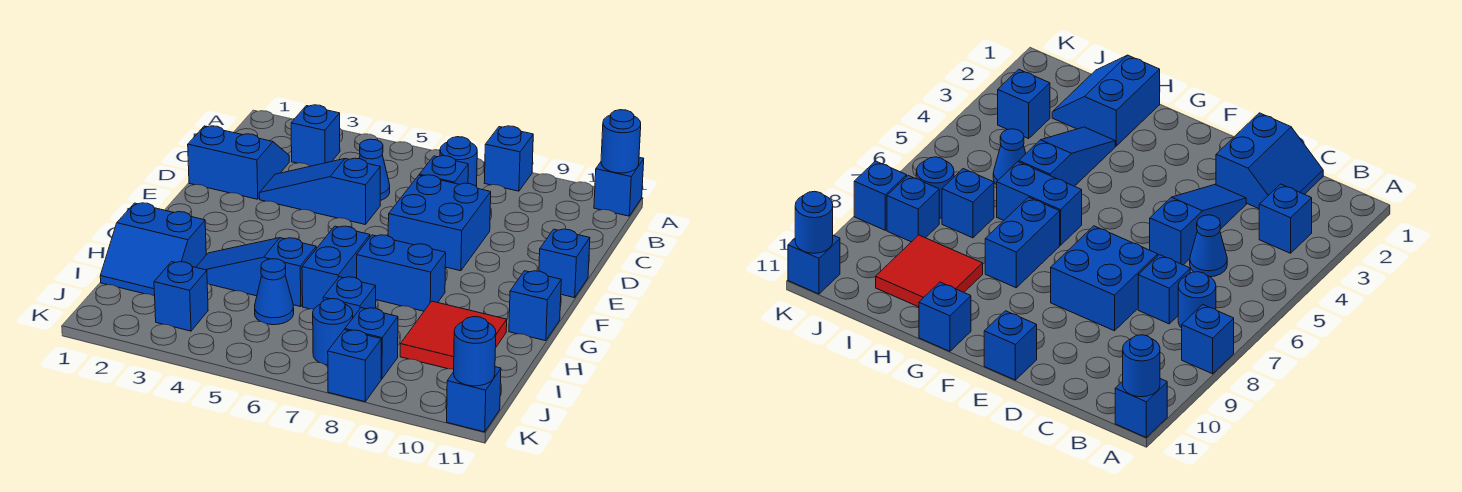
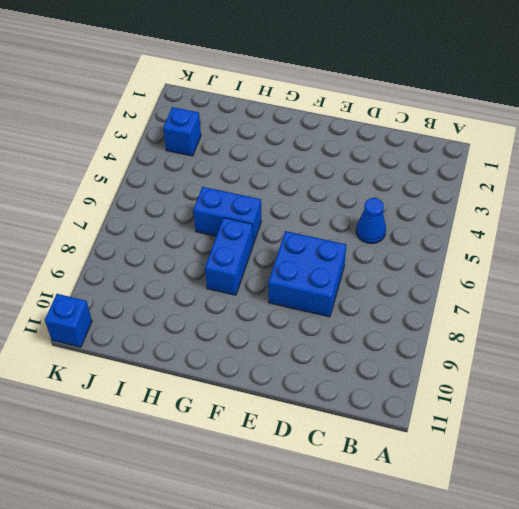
none -> blue 1x1 brick [484,126,533,191]
none -> blue 1x1 brick [594,157,644,216]
none -> blue 1x1 brick [291,105,340,166]

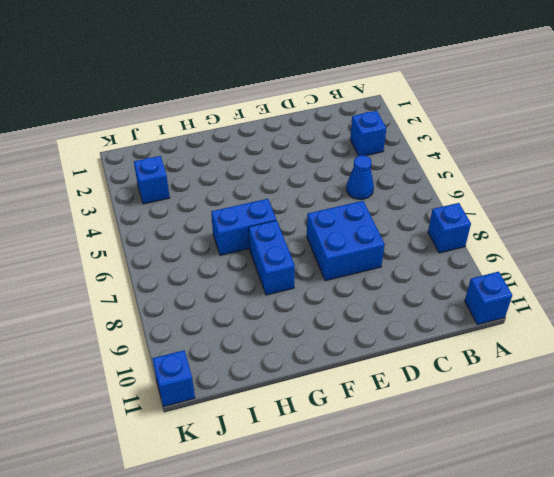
none -> blue 1x1 round brick [440,137,477,187]
none -> blue 2x2 slope [188,126,289,199]
none -> blue 1x1 brick [419,156,468,184]

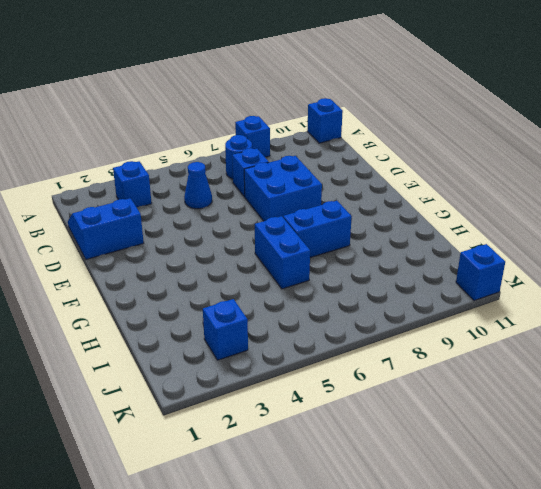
none -> blue 1x3 slope [259,158,380,225]
none -> blue 1x1 brick [539,229,590,298]
none -> blue 1x1 brick [509,271,561,341]

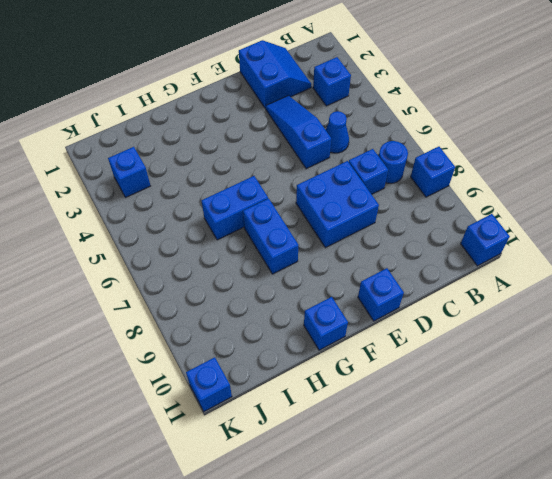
none -> blue 2x2 slope [100,203,206,296]
none -> blue 1x3 slope [196,238,316,307]
none -> red 2x2 tile [400,301,507,369]

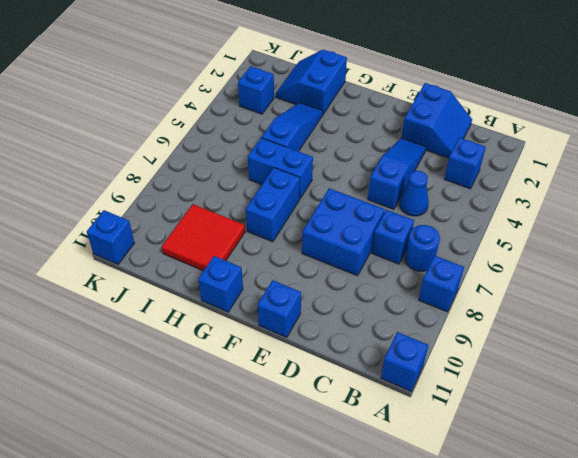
none -> blue 1x1 cone [255,259,294,325]
none -> blue 1x1 brick [323,277,376,317]
none -> blue 1x1 round brick [313,299,353,365]

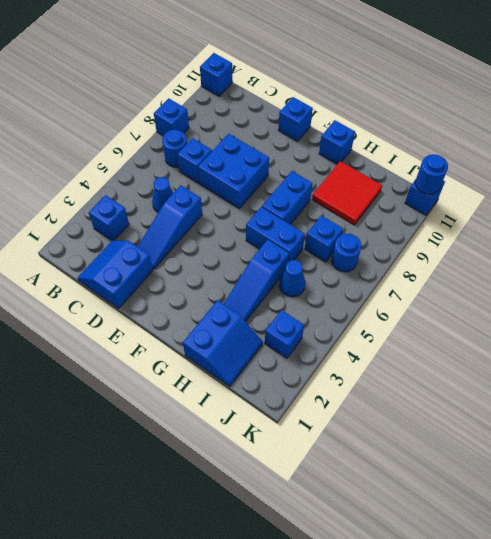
none -> blue 1x1 brick [345,308,398,379]
none -> blue 1x1 brick [328,330,381,402]
none -> blue 1x1 round brick [601,110,641,173]

